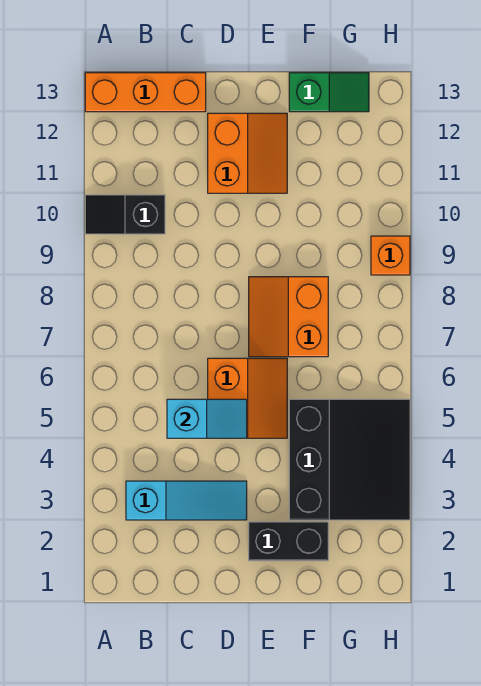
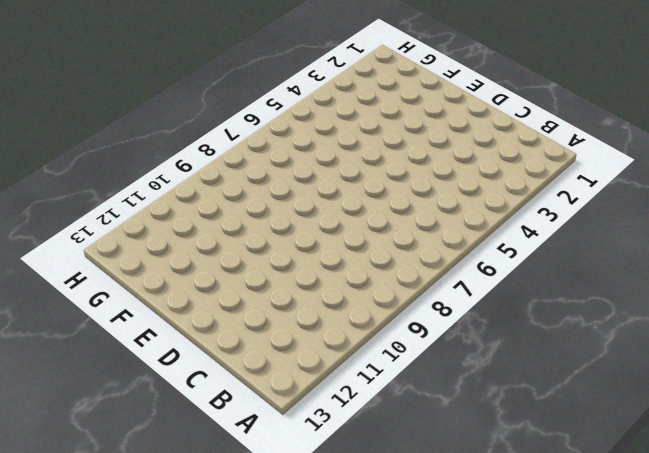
none -> black 1x2 slope [85,195,165,234]
none -> orange 1x3 brick [85,73,206,112]

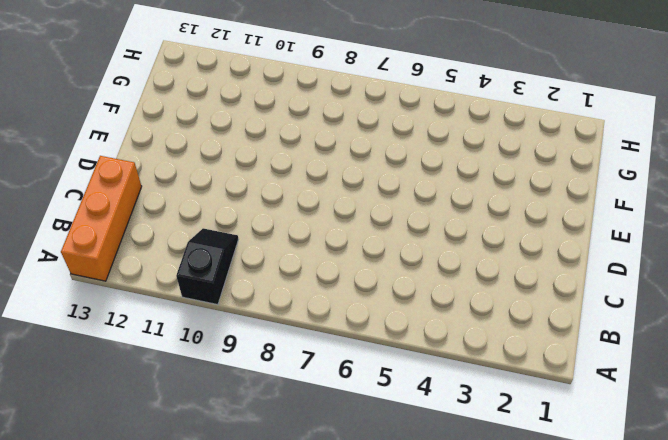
black 1x2 slope [176,228,239,305] -> black 1x2 slope turned to [85,195,165,234]
none -> cyan 1x3 slope [126,481,247,520]
none -> orange 2x2 slope [208,358,287,438]

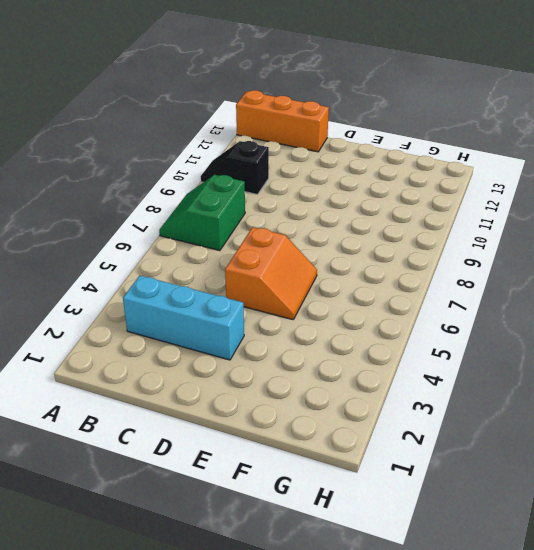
green 2x2 slope [159,175,245,251] -> none
cyan 1x3 brick [123,276,244,360] -> cyan 1x3 slope [126,481,247,520]
none -> orange 2x2 slope [208,113,287,193]
none -> black 1x2 brick [249,522,328,561]

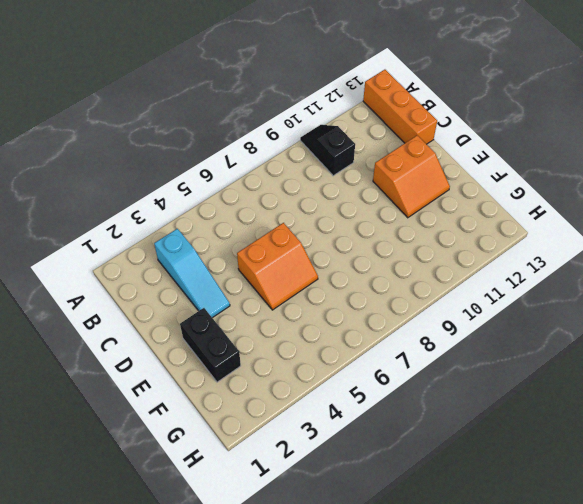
none -> orange 2x2 slope [249,277,328,357]
none -> black 3x3 slope [289,399,410,520]

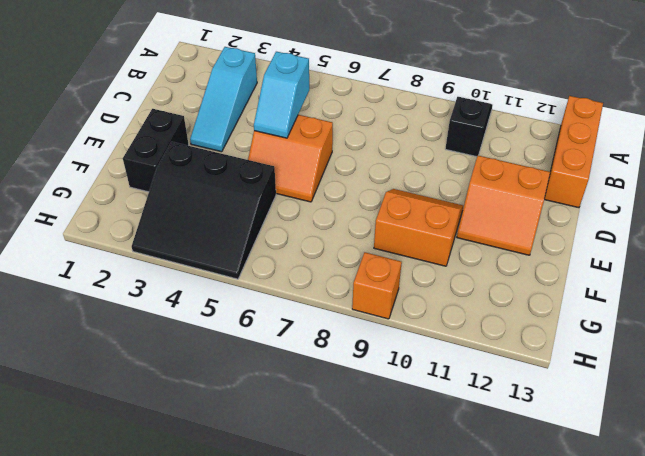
orange 2x2 slope [374,189,463,266] -> orange 2x2 slope moved to [249,277,328,357]
none -> green 1x2 slope [289,73,369,112]

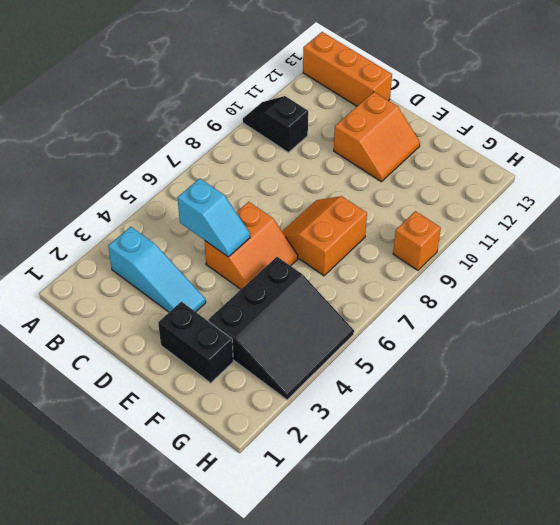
none -> green 1x2 slope [289,73,369,112]

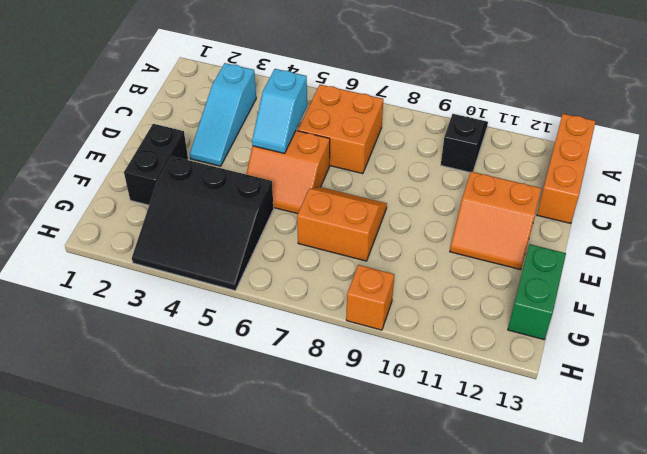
orange 2x2 brick [298,85,383,174] -> none
green 1x2 brick [508,244,566,340] -> green 1x2 slope [289,73,369,112]

